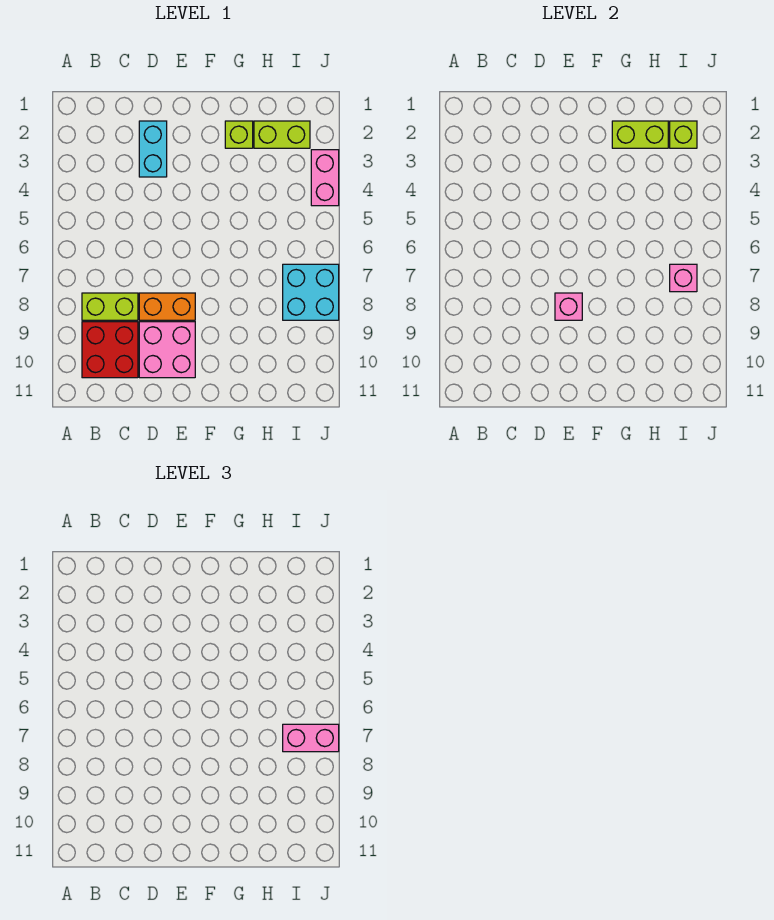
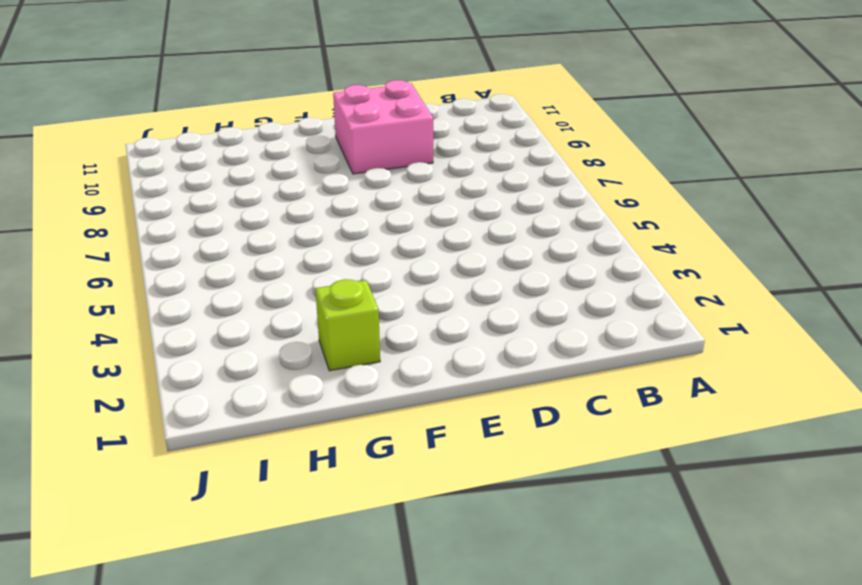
none -> lime 1x2 brick [82,293,138,320]
none -> red 2x2 brick [82,322,138,378]
none -> cyan 1x2 brick [139,121,167,177]

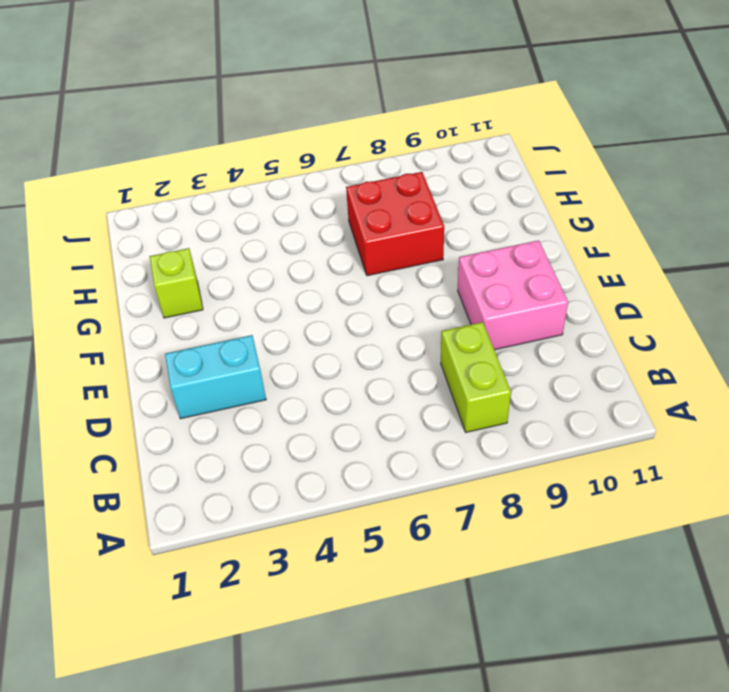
red 2x2 brick [346,172,444,276] -> red 2x2 brick moved to [82,322,138,378]
none -> orange 1x2 brick [139,293,195,320]
none -> lime 1x2 brick [254,121,310,148]
none -> cyan 2x2 brick [283,264,339,320]

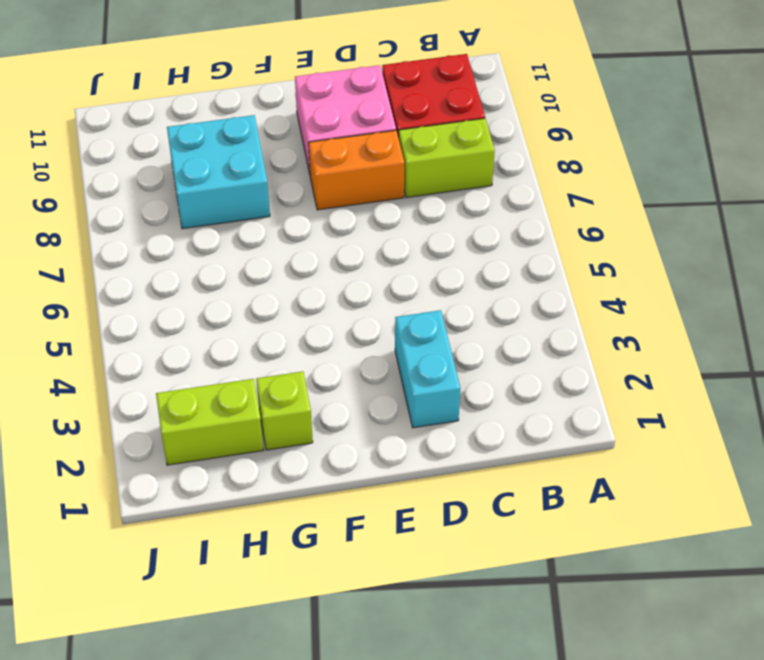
cyan 2x2 brick [167,115,270,229] -> cyan 2x2 brick moved to [283,264,339,320]
none -> pink 1x2 brick [311,150,339,206]
none -> pink 1x1 brick [555,293,582,320]
none -> lime 1x2 brick [612,121,668,148]

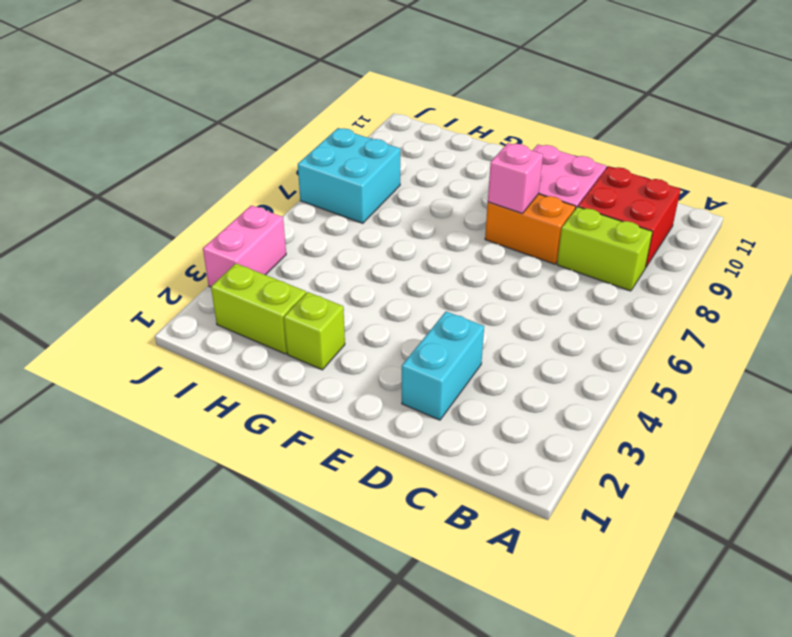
none -> lime 1x2 brick [612,121,668,148]
none -> lime 1x1 brick [670,121,697,148]
none -> pink 1x1 brick [670,264,697,292]

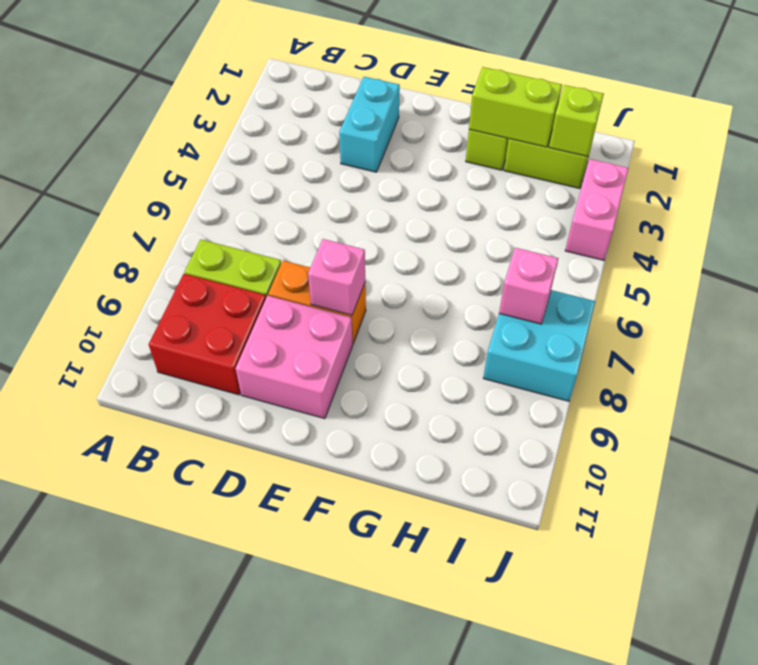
none -> pink 1x2 brick [283,724,339,752]

